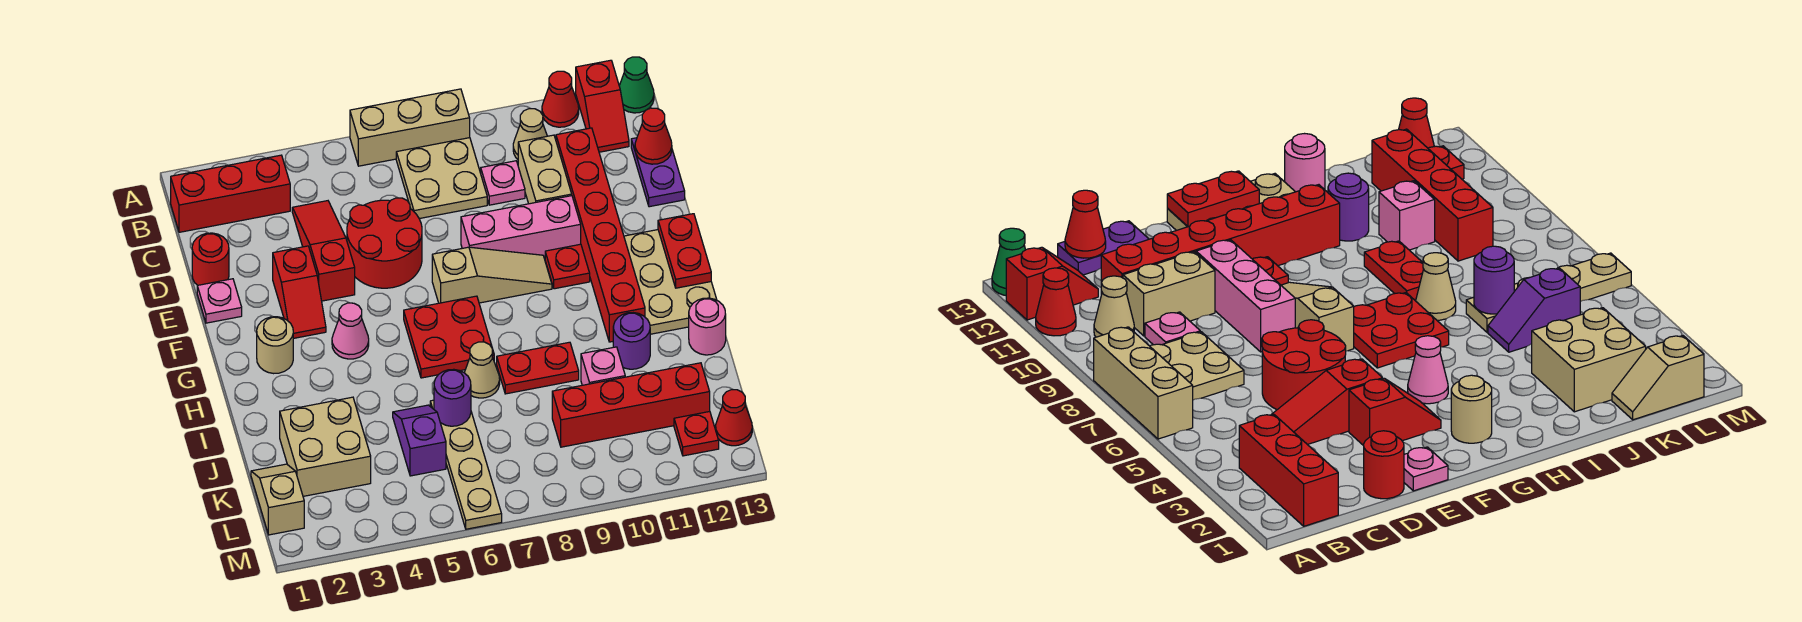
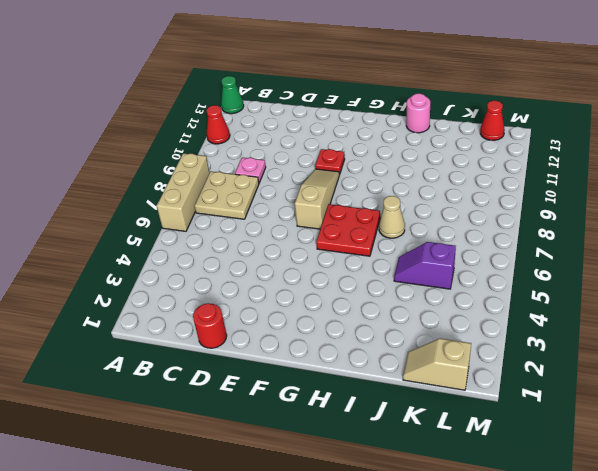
none -> red 1x2 slope [576,60,629,152]
none -> red 1x3 brick [171,155,290,232]
none -> tan 1x1 cone [513,109,547,159]
none -> red 1x3 slope [292,201,355,301]

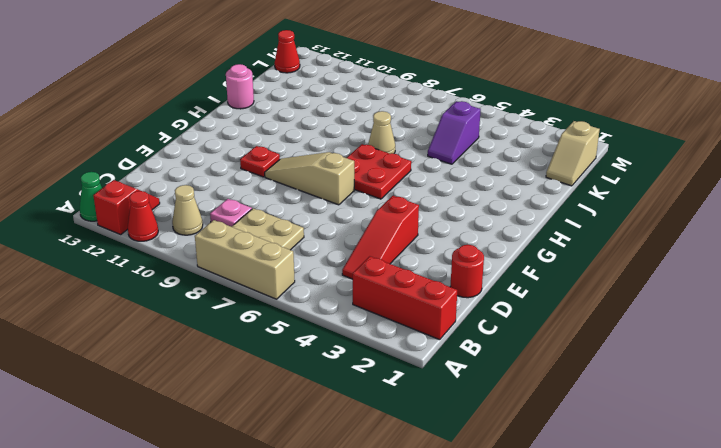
none -> tan 1x2 brick [518,135,572,204]
none -> red 1x6 brick [556,128,645,342]
none -> purple 1x2 plate [631,138,685,207]
none -> red 2x2 round brick [347,198,422,288]

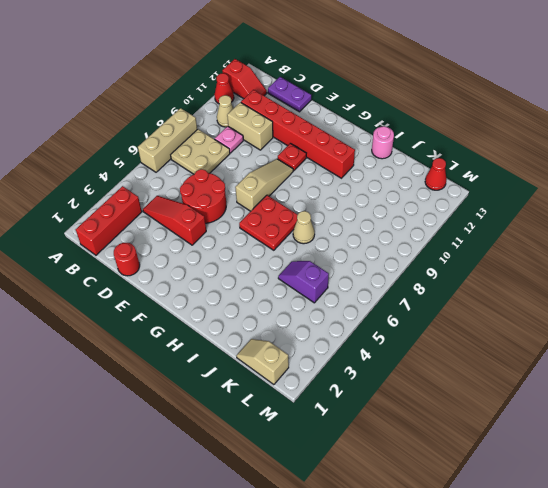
none -> green 1x1 cone [619,57,654,113]
none -> pink 1x1 plate [197,279,242,323]
none -> red 1x2 slope [273,246,326,338]
none -> pink 1x3 brick [461,196,581,259]

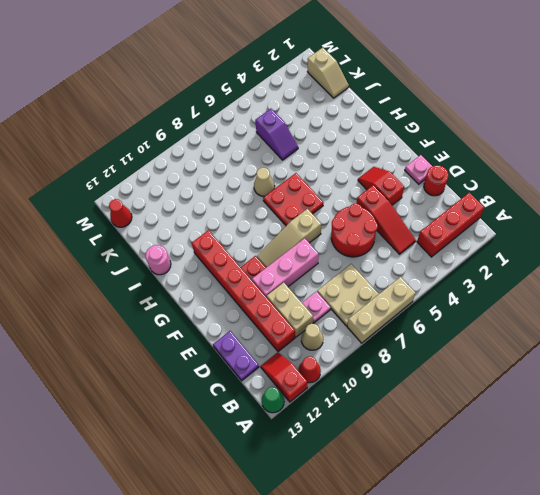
none -> tan 2x3 plate [624,230,717,334]
none -> tan 1x1 round brick [257,317,293,374]
none -> pink 1x1 cone [332,303,369,359]
none -> red 1x2 plate [497,342,579,394]

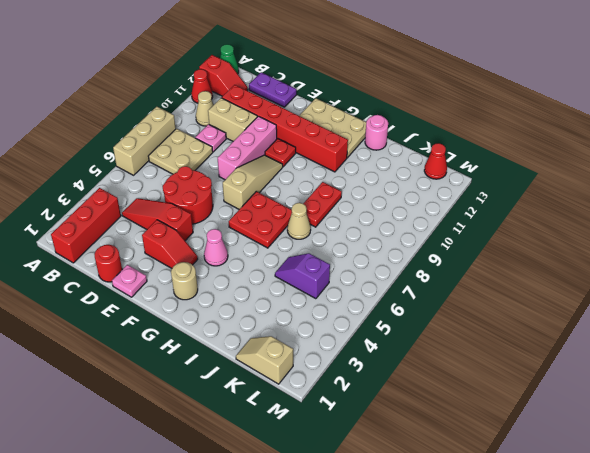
none -> purple 1x1 round brick [613,313,650,369]
none -> tan 2x2 brick [280,397,371,496]
none -> tan 1x4 plate [430,400,502,529]
none -> pink 1x1 brick [581,347,625,385]

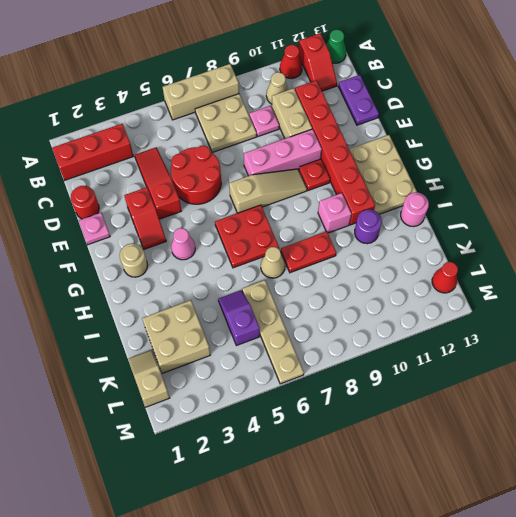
pink 1x1 brick [318,193,351,233] -> pink 1x1 brick moved to [581,347,625,385]
none -> red 1x4 brick [552,363,710,447]
none -> red 1x1 plate [674,412,719,456]
none -> red 1x1 cone [635,108,672,164]
none -> red 1x2 plate [658,214,711,288]

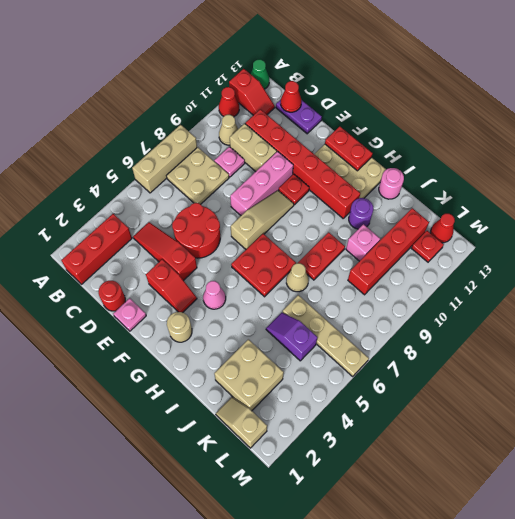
none -> purple 1x1 round brick [434,369,471,426]

